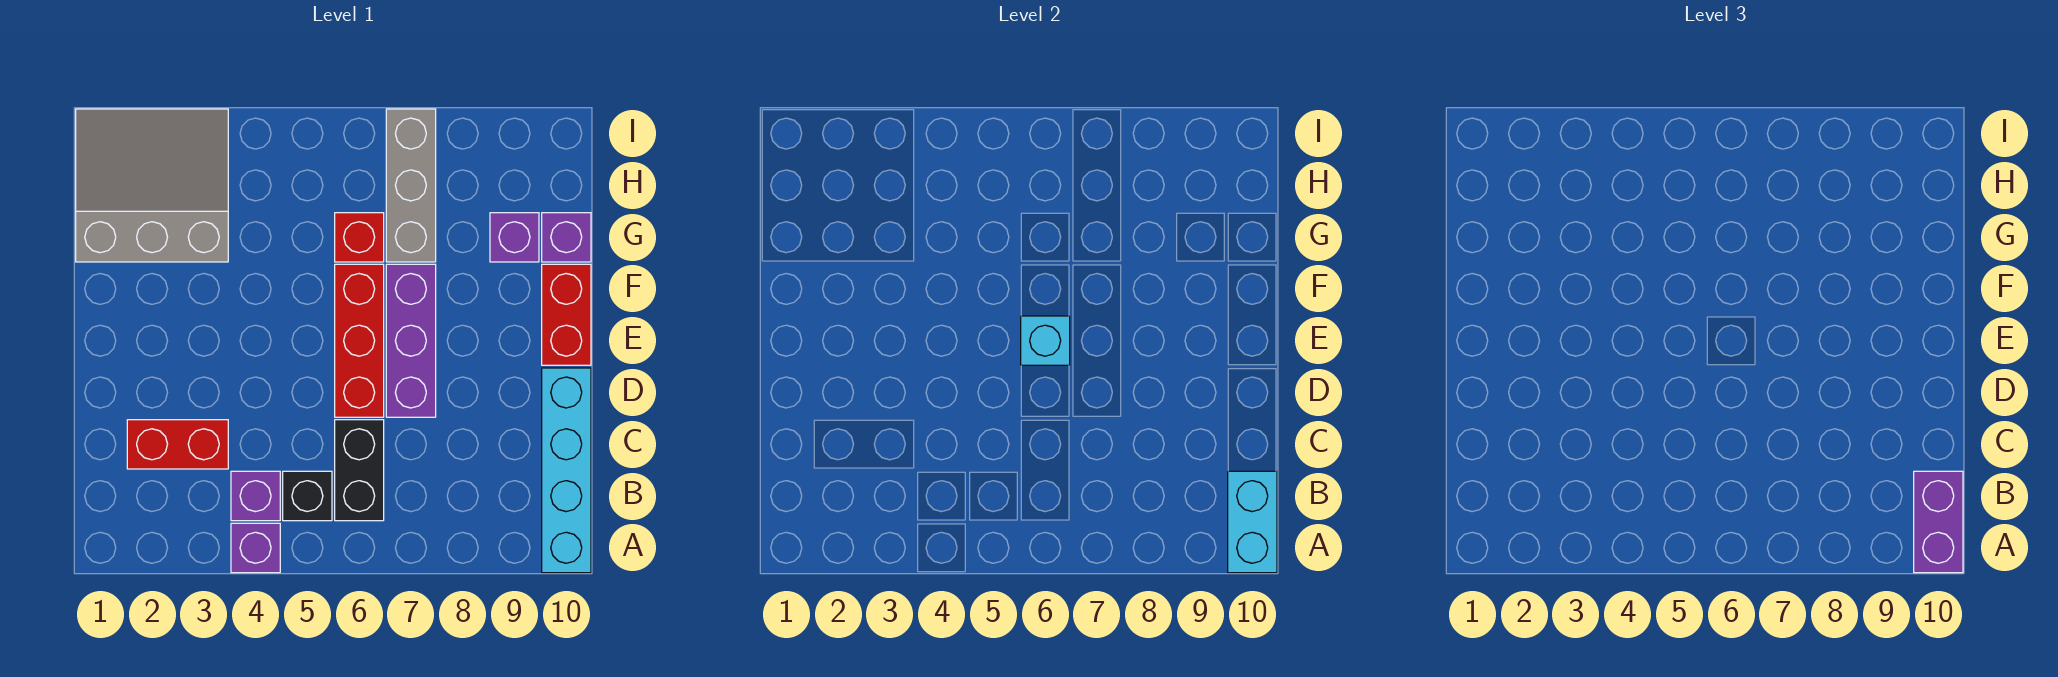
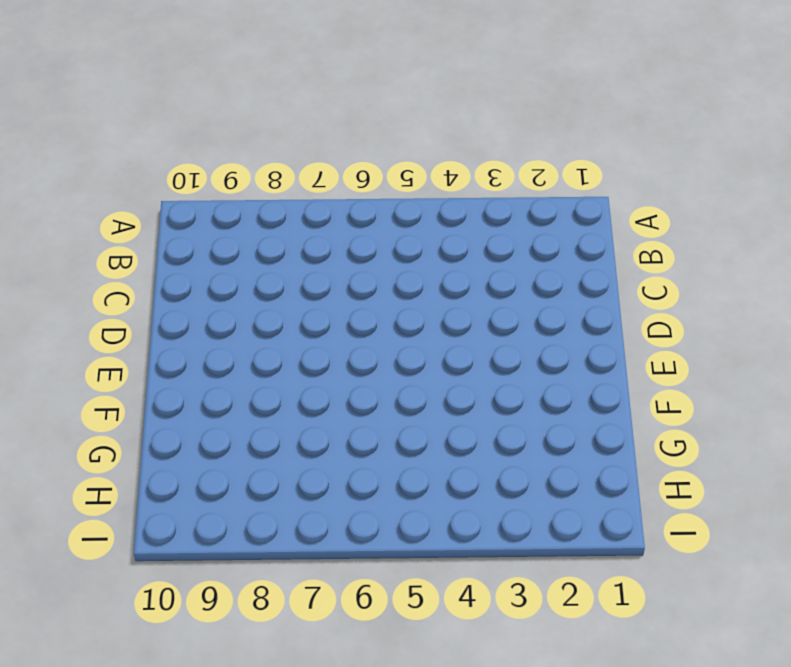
none -> purple 1x1 brick [231,523,280,573]
none -> cyan 1x4 brick [542,368,591,573]
none -> purple 1x1 brick [231,471,280,521]

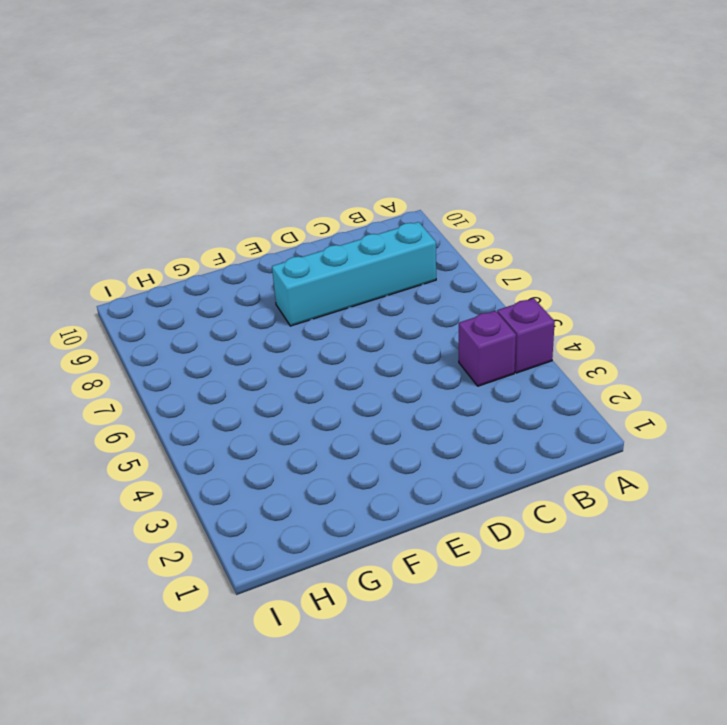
cyan 1x4 brick [272,222,436,326] -> cyan 1x4 brick moved to [542,368,591,573]
none -> black 1x1 brick [283,471,332,521]
none -> black 1x2 brick [335,420,384,521]
none -> red 1x2 brick [127,420,228,469]

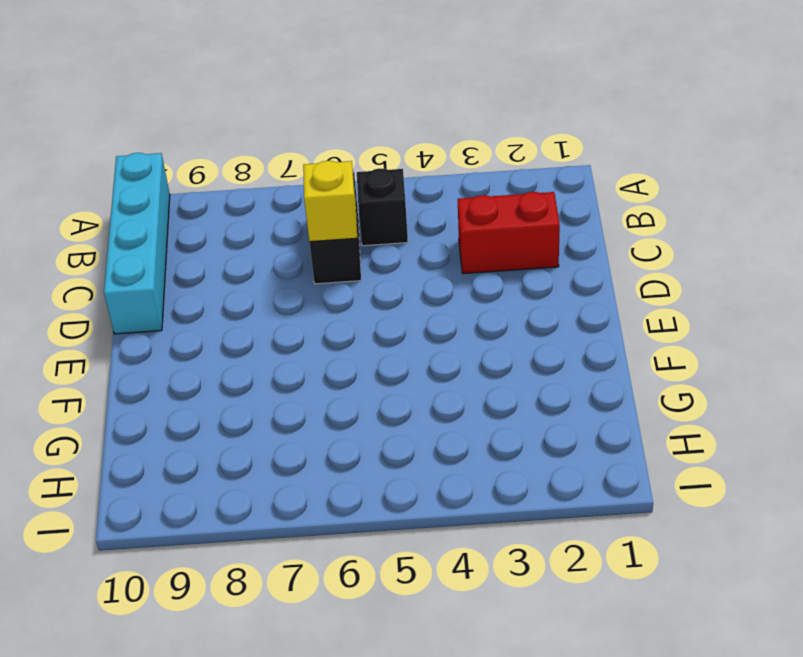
yellow 1x1 brick [303,161,357,242] -> none
none -> purple 1x1 brick [231,523,280,573]
none -> purple 1x1 brick [231,471,280,521]
none -> red 1x3 brick [335,264,384,417]

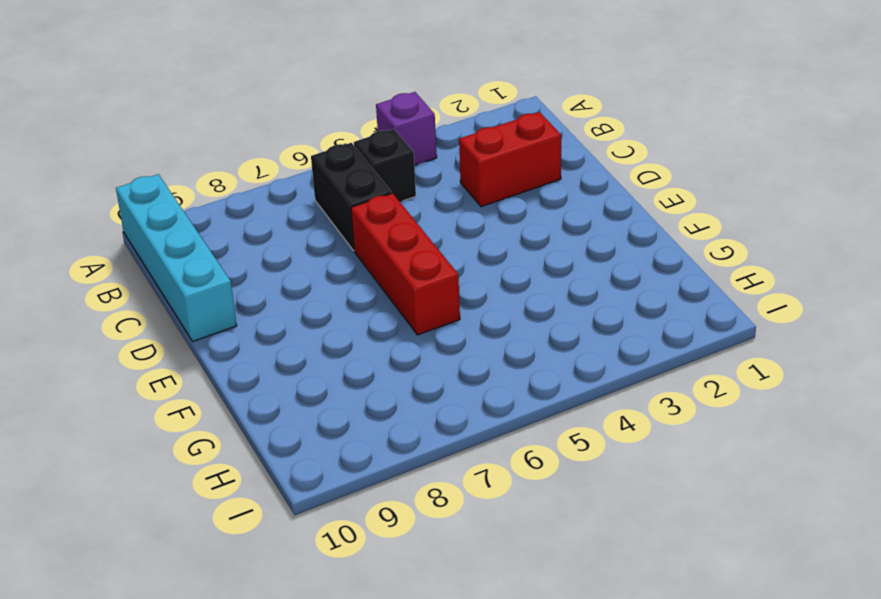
none -> purple 1x1 brick [231,471,280,521]
none -> purple 1x3 brick [386,264,436,417]
none -> red 1x2 brick [542,264,591,365]

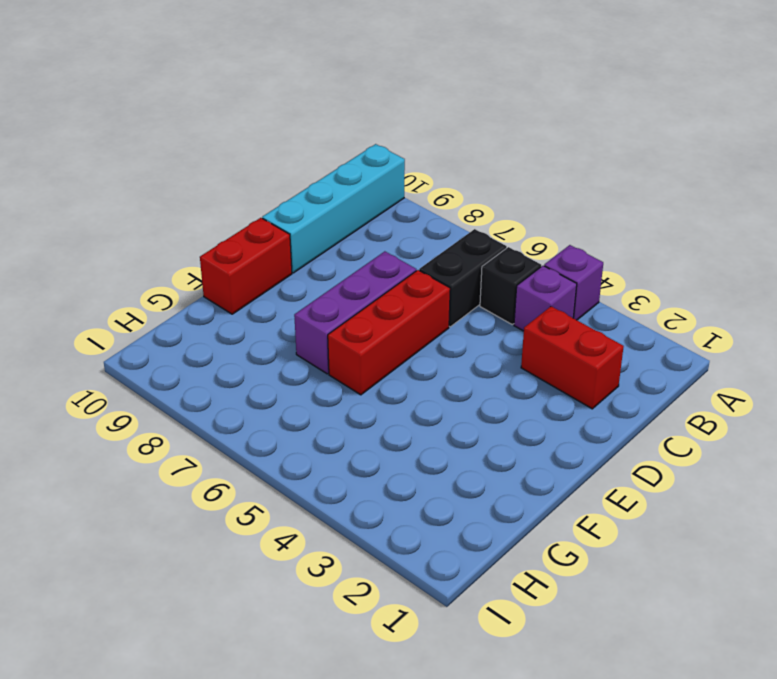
none -> grey 3x3 slope [76,109,228,262]
none -> red 1x1 brick [335,213,384,262]
none -> grey 1x3 brick [386,109,436,262]

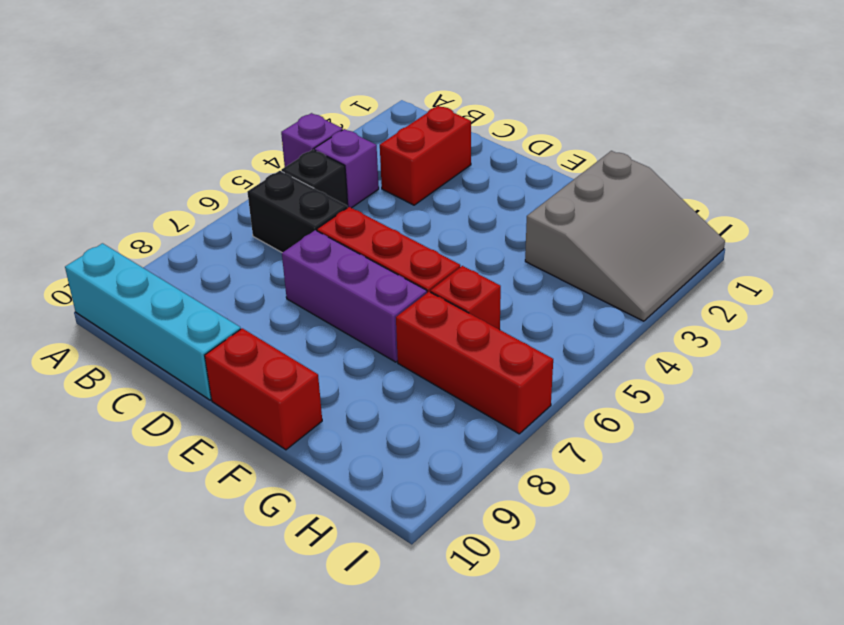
red 1x3 brick [396,292,553,434] -> grey 1x3 brick [386,109,436,262]
none -> purple 1x1 brick [490,213,539,262]
none -> purple 1x1 brick [542,213,591,262]
none -> cyan 1x2 brick [1228,471,1277,573]

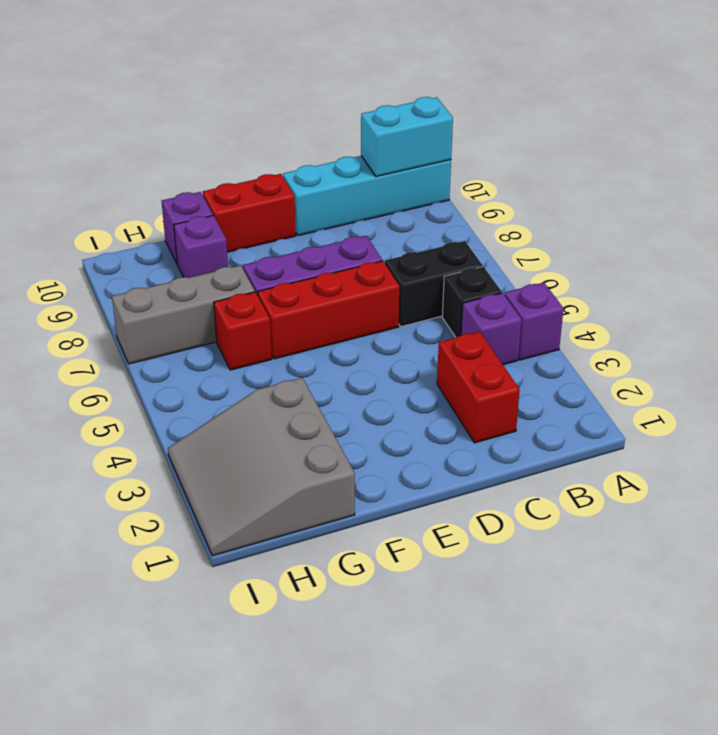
none -> cyan 1x1 brick [1021,316,1070,365]
none -> purple 1x2 brick [1914,471,1963,573]

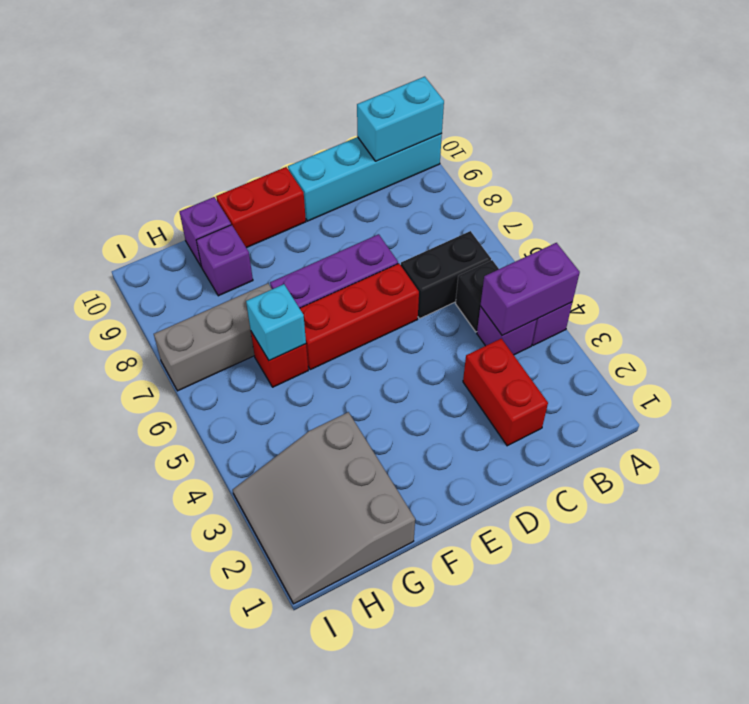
purple 1x2 brick [480,243,580,335] -> purple 1x2 brick moved to [1914,471,1963,573]
cyan 1x1 brick [246,284,306,361] -> cyan 1x1 brick moved to [1021,316,1070,365]

